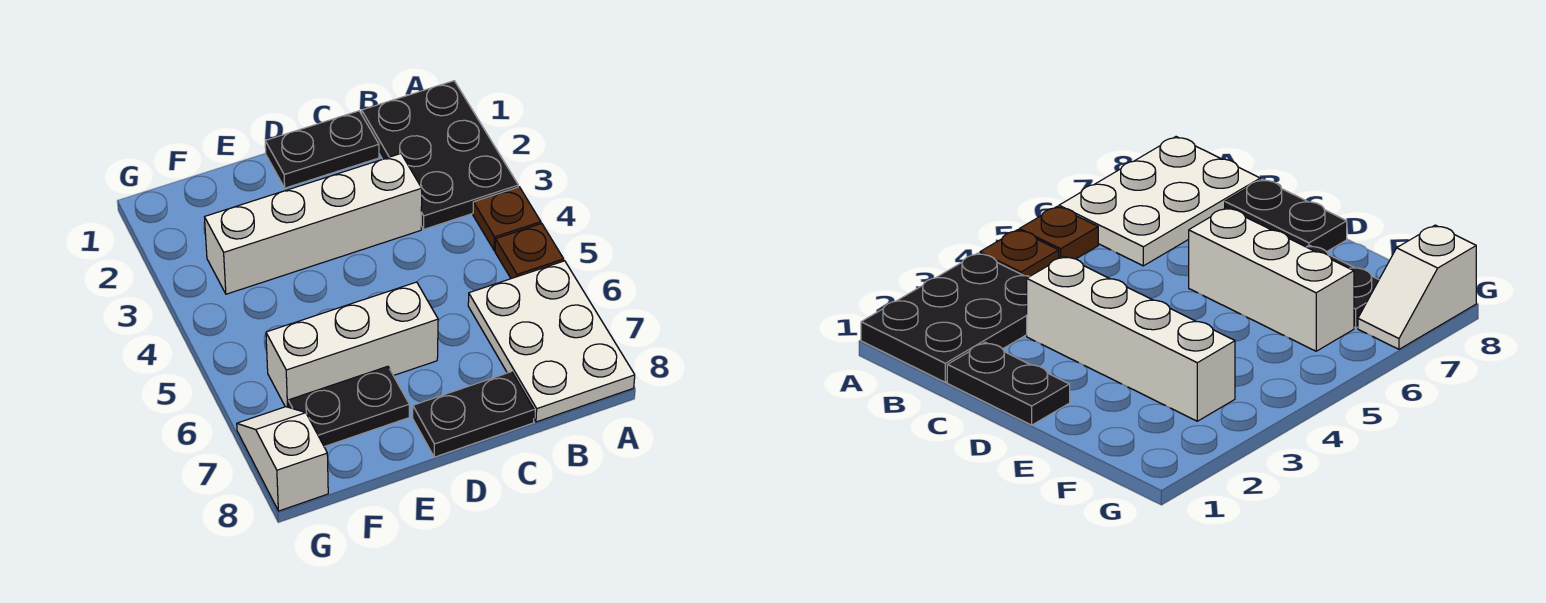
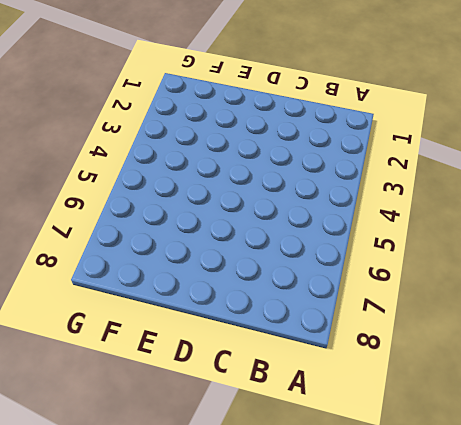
none -> black 2x3 plate [362,81,518,229]
none -> brown 1x1 plate [473,187,541,250]

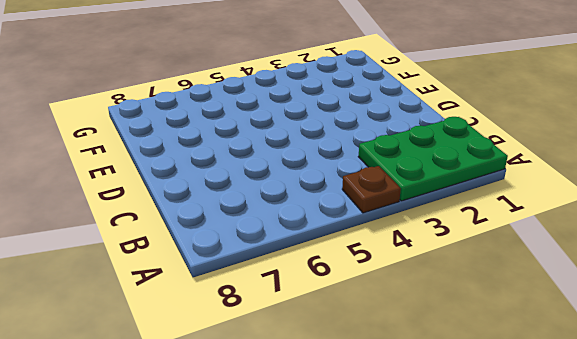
green 2x3 plate [358,117,508,201] -> black 2x3 plate [362,81,518,229]
none -> brown 1x1 plate [495,224,564,279]
none -> white 2x3 plate [468,261,635,422]

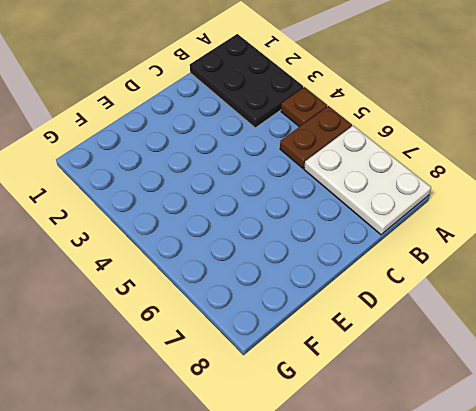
brown 1x2 plate [280,106,352,168] -> brown 1x1 plate [495,224,564,279]
none -> black 1x2 plate [265,111,379,188]
none -> white 1x4 brick [205,154,422,294]

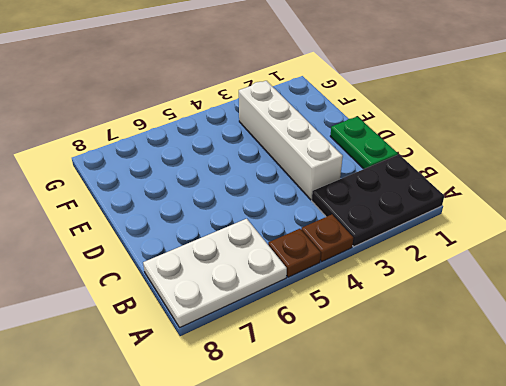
green 1x2 plate [330,116,398,169] -> black 1x2 plate [265,111,379,188]
none -> black 1x2 plate [413,372,534,457]
none -> white 1x3 brick [266,282,438,407]

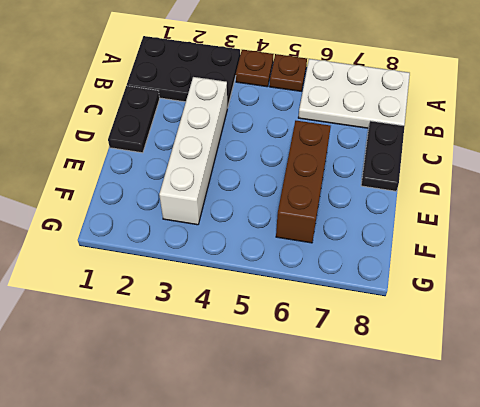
brown 1x3 brick [276,121,331,243] -> white 1x3 brick [266,282,438,407]
none -> black 1x2 plate [288,366,409,447]
none -> white 1x2 slope [237,407,328,511]

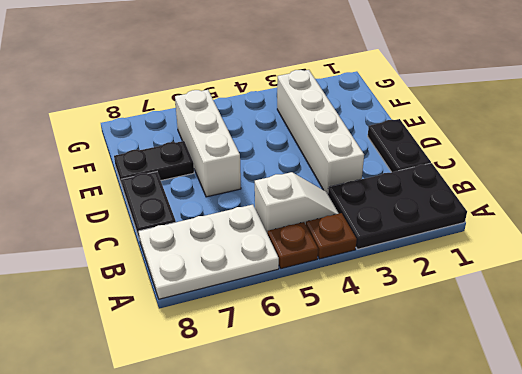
white 1x2 slope [255,172,339,234] -> white 1x2 slope moved to [237,407,328,511]
black 1x2 plate [114,141,194,188] -> black 1x2 plate turned to [288,366,409,447]

